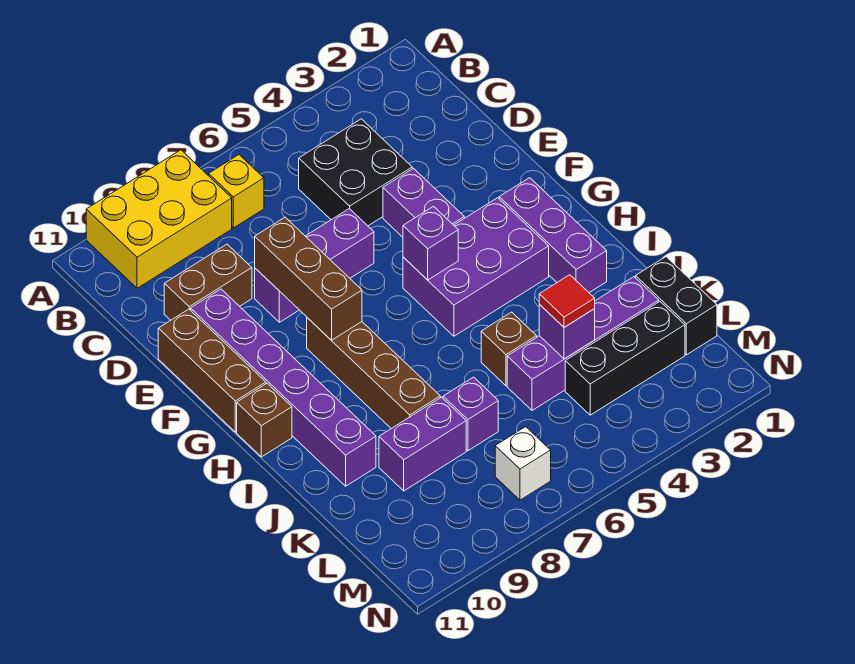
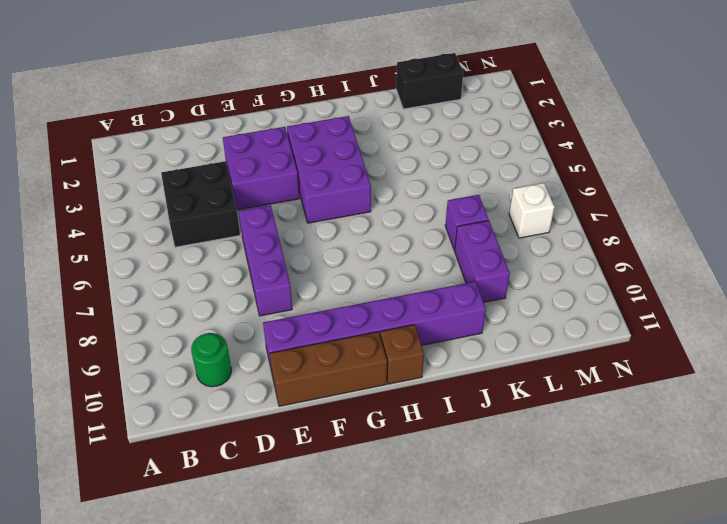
green 1x1 round brick [191,333,231,387] -> none
purple 2x2 brick [223,127,300,210] -> purple 1x2 brick [383,168,464,237]
none -> yellow 2x3 brick [86,150,232,288]
none -> yellow 1x1 brick [209,155,264,228]
none -> brown 1x2 brick [164,244,252,320]

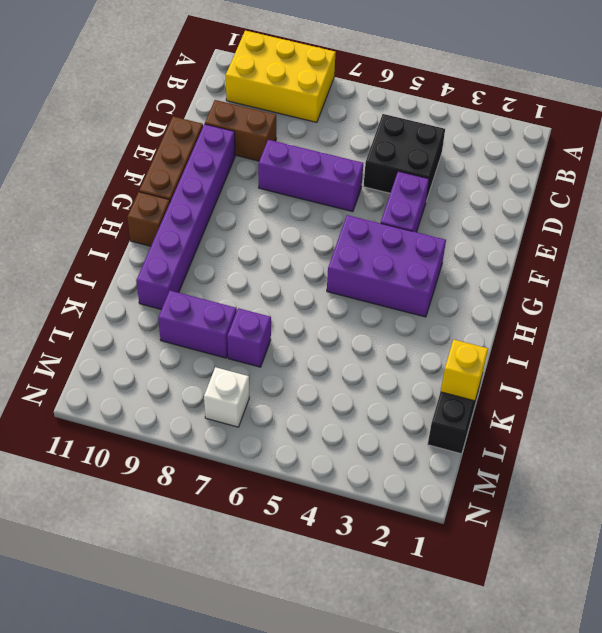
yellow 1x1 brick [441,340,488,401] -> yellow 1x1 brick moved to [209,155,264,228]
none -> purple 1x3 brick [499,178,607,293]
none -> brown 1x4 brick [307,318,440,428]
none -> brown 1x1 brick [481,312,537,386]

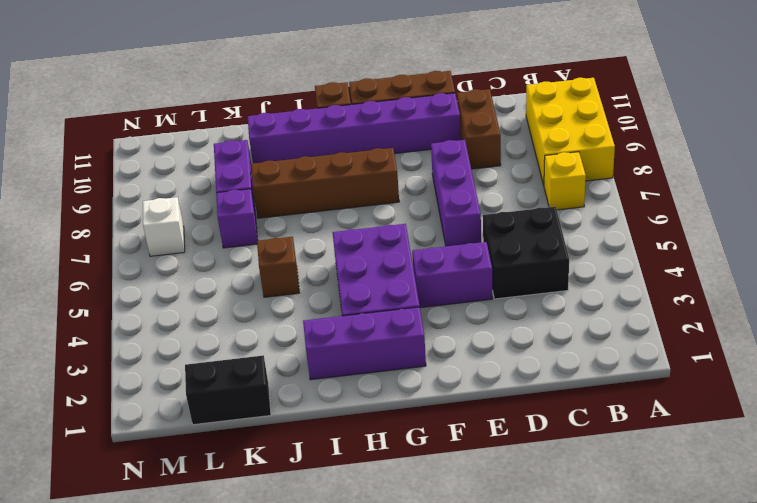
none -> purple 1x4 brick [507,277,659,410]
none -> black 1x3 brick [565,302,685,415]
none -> brown 1x3 brick [255,217,362,340]

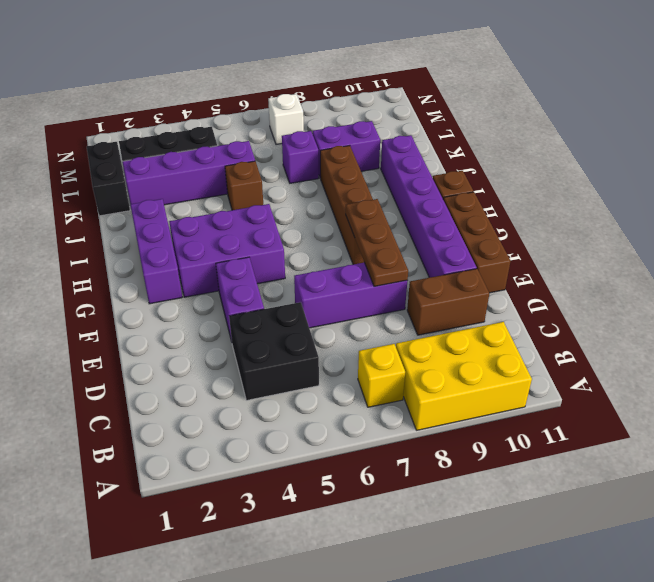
brown 1x3 plate [346,199,408,287] -> brown 1x3 brick [255,217,362,340]
none -> purple 1x1 brick [403,207,458,280]
none -> purple 1x1 brick [539,305,595,359]
none -> red 1x1 tile [539,275,595,327]

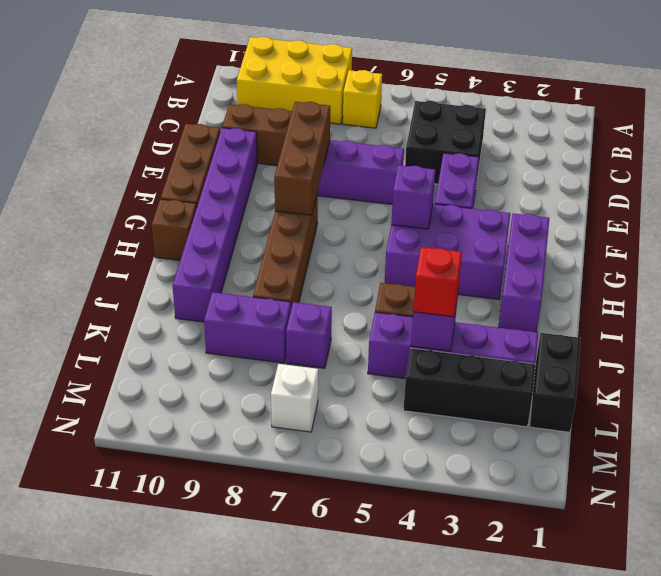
red 1x1 brick [413,247,462,317] -> red 1x1 tile [539,275,595,327]

